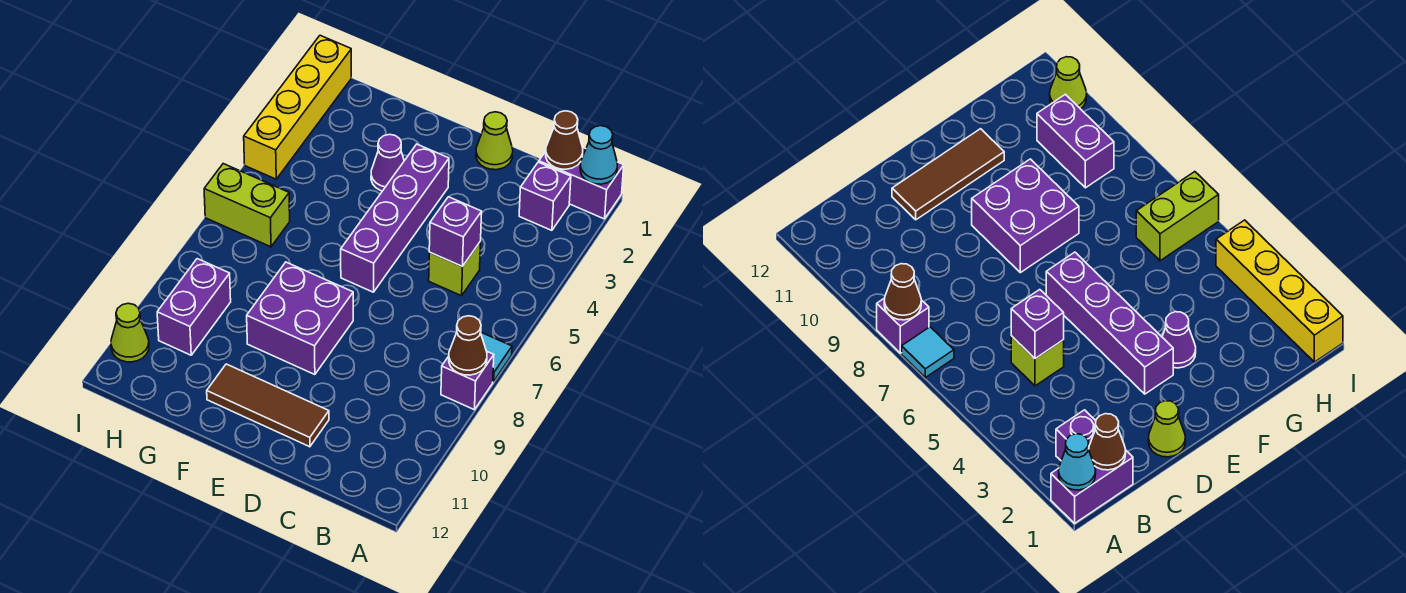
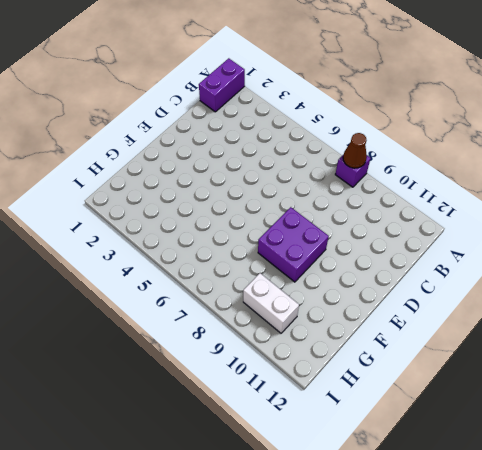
white 1x2 brick [243,273,299,333] -> purple 1x2 brick [157,259,231,355]
none -> cyan 1x1 tile [481,333,512,382]
none -> purple 1x1 brick [519,162,571,230]
none -> lime 1x1 brick [429,241,481,296]

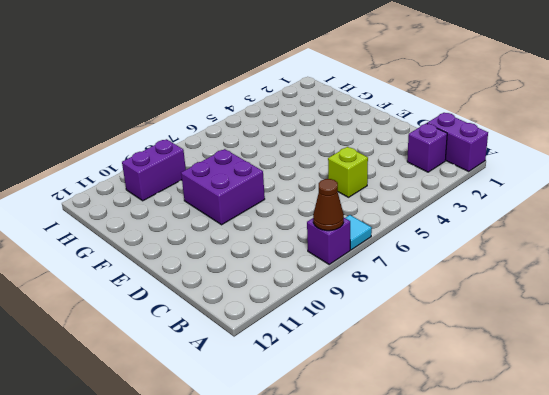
none -> lime 1x1 cone [476,112,513,170]
none -> brown 1x3 tile [207,364,329,447]
none -> purple 1x4 brick [341,144,449,292]

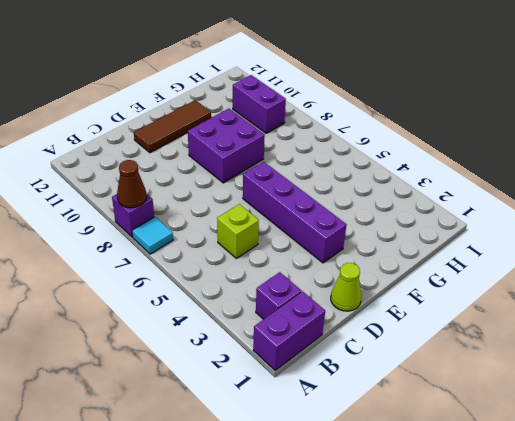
none -> purple 1x1 cone [371,134,404,191]
none -> lime 1x2 brick [204,164,290,247]
none -> yellow 1x4 brick [244,35,351,179]

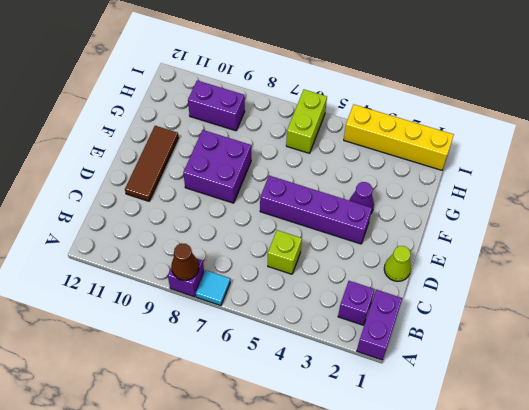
none -> lime 1x1 cone [111,303,149,362]
none -> cyan 1x1 cone [580,126,617,184]
none -> brown 1x1 cone [546,111,583,169]

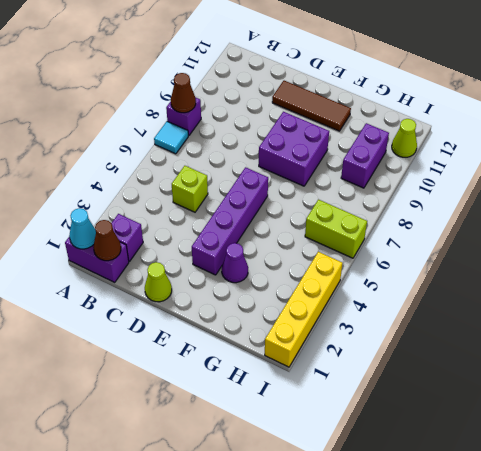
none -> purple 1x1 brick [429,197,482,267]

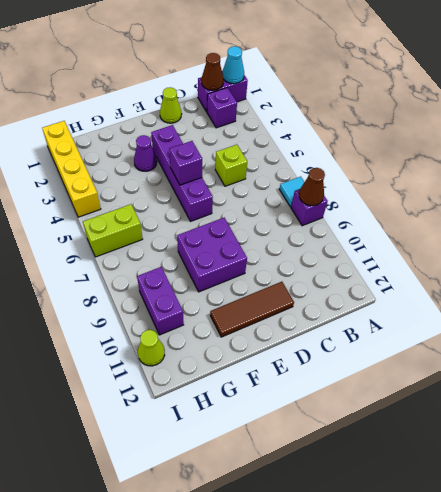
purple 1x1 brick [169,141,202,185] -> purple 1x1 brick moved to [429,197,482,267]

